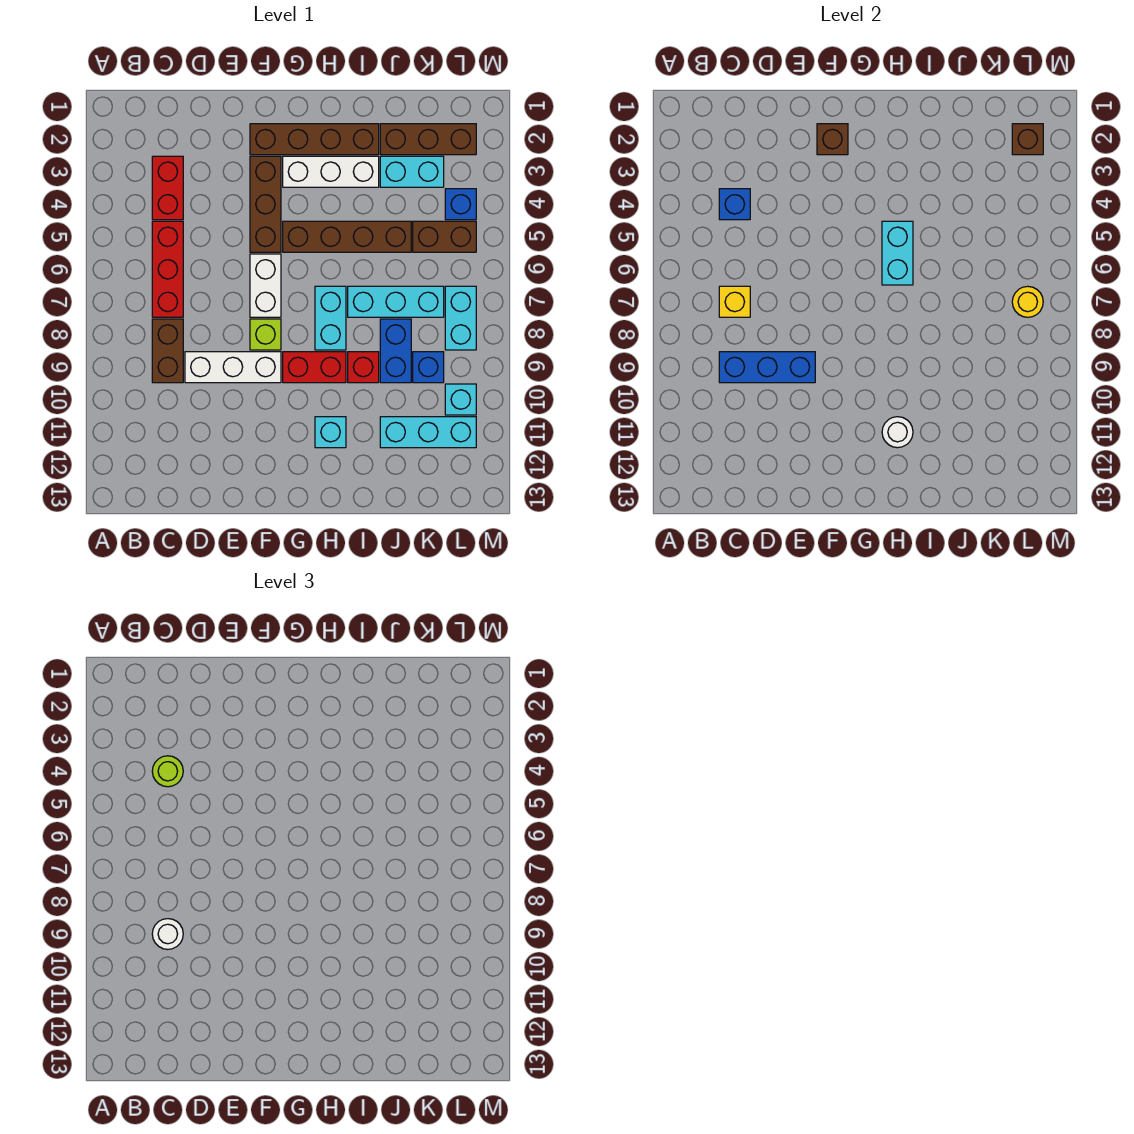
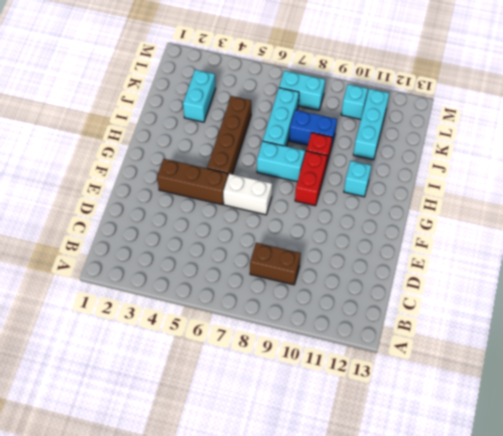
none -> red 1x2 brick [152,156,183,220]
none -> red 1x3 brick [152,221,183,317]
none -> white 1x3 brick [185,352,281,383]
none -> brown 1x4 brick [250,124,379,155]

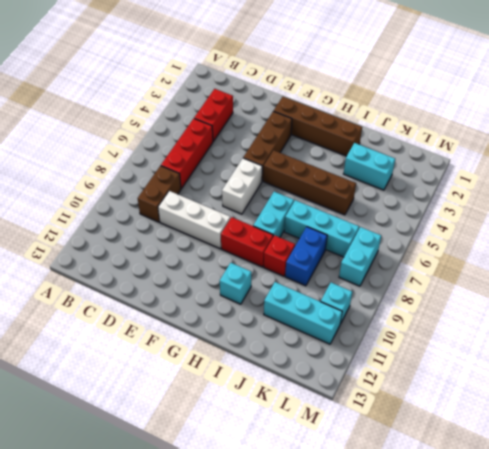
none -> lime 1x1 brick [250,319,281,350]
none -> white 1x3 brick [283,156,379,187]
none -> brown 1x3 brick [380,124,476,155]
none -> brown 1x2 brick [413,221,476,252]

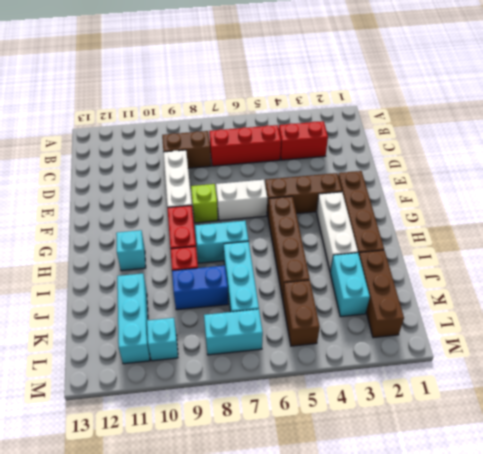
none -> blue 1x1 brick [413,352,444,383]
none -> blue 1x1 brick [445,189,476,220]
none -> blue 1x1 brick [719,189,750,220]
none -> yellow 1x1 brick [719,286,750,317]

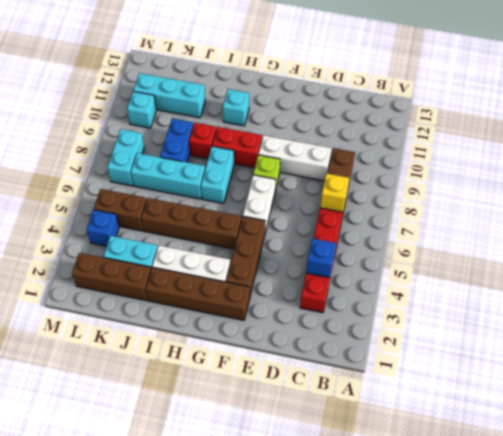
none -> blue 1x1 brick [413,352,444,383]
none -> blue 1x3 brick [719,352,815,383]
none -> brown 1x1 brick [817,124,848,155]
none -> cyan 1x2 brick [882,221,913,285]

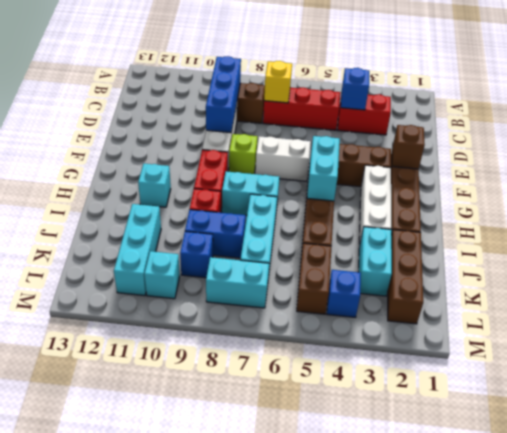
cyan 1x2 brick [307,136,340,201] -> cyan 1x2 brick turned to [882,221,913,285]
none -> white 1x1 round brick [882,417,913,448]
none -> brown 1x1 brick [1012,124,1043,155]
none -> yellow 1x1 round brick [1012,286,1043,317]
none -> lime 1x1 round brick [152,756,183,787]

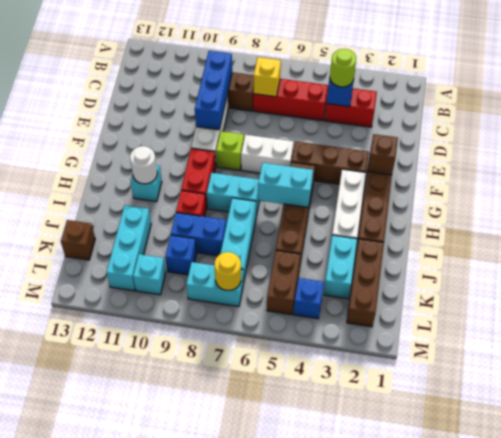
brown 1x1 brick [61,220,95,260] -> brown 1x1 brick moved to [1012,124,1043,155]
none -> white 1x1 round brick [152,919,183,949]

